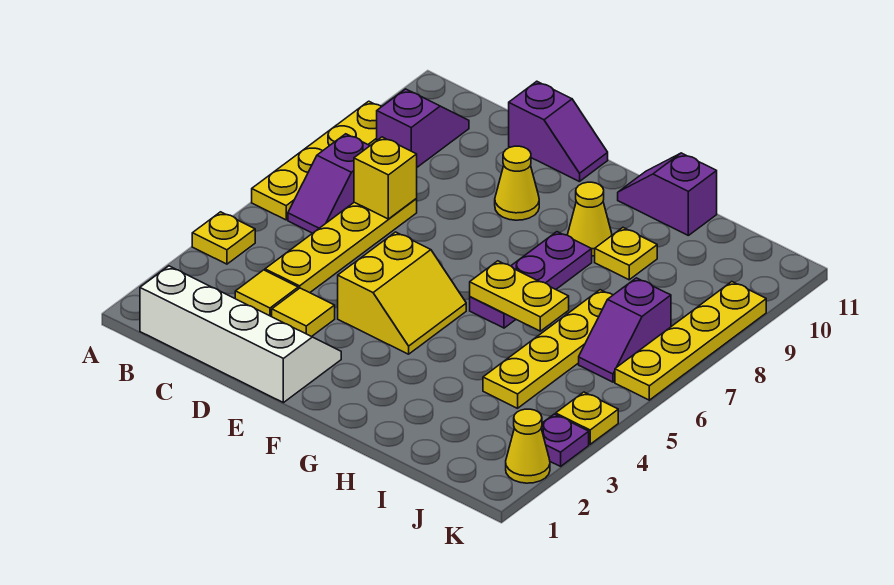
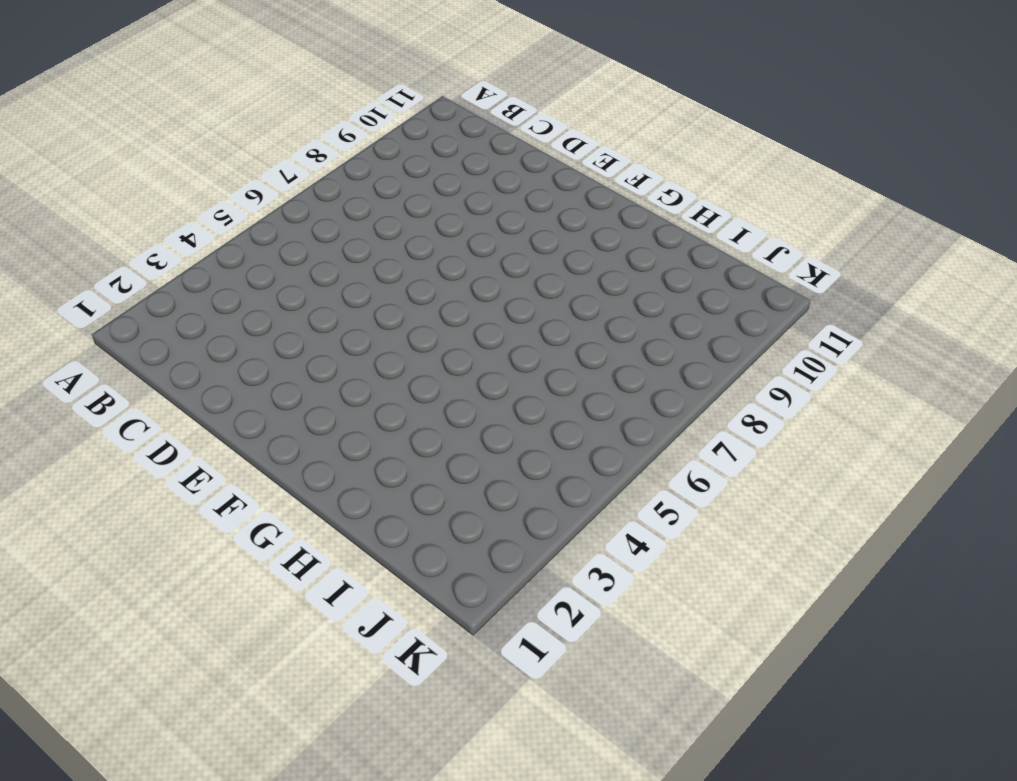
none -> yellow 1x1 plate [192,212,255,264]
none -> yellow 1x4 plate [252,101,382,220]
none -> white 2x4 slope [140,266,341,403]

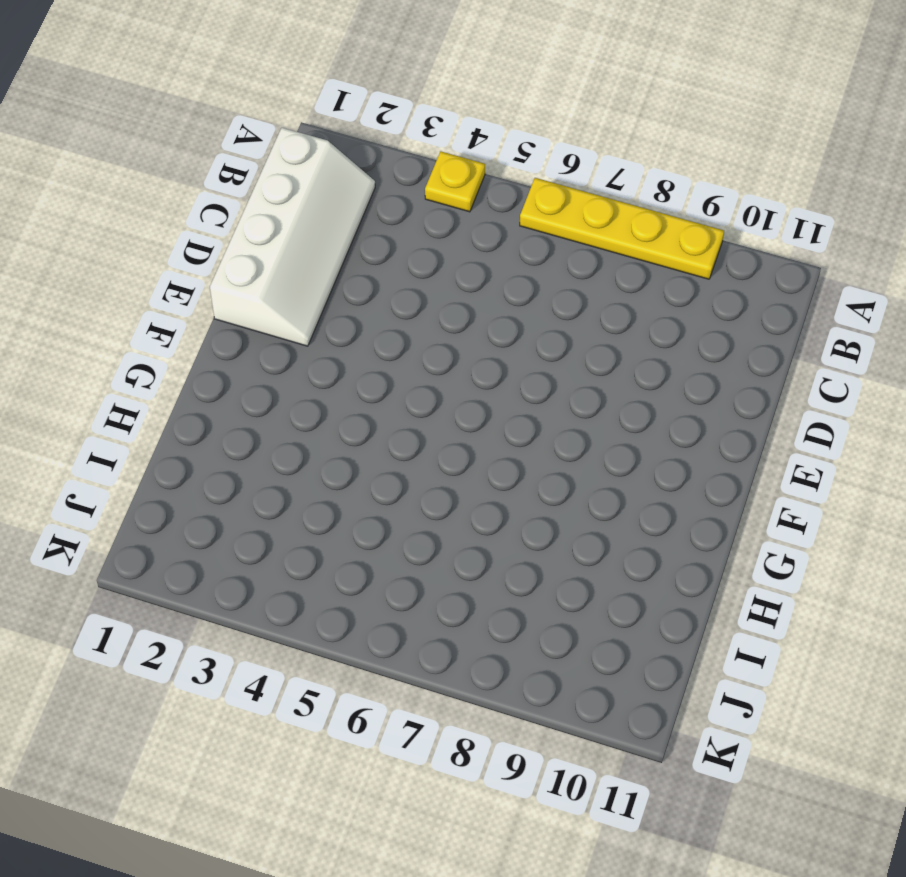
none -> purple 1x2 slope [288,134,370,233]
none -> purple 1x2 slope [377,89,469,167]
none -> yellow 1x1 tile [235,270,298,317]

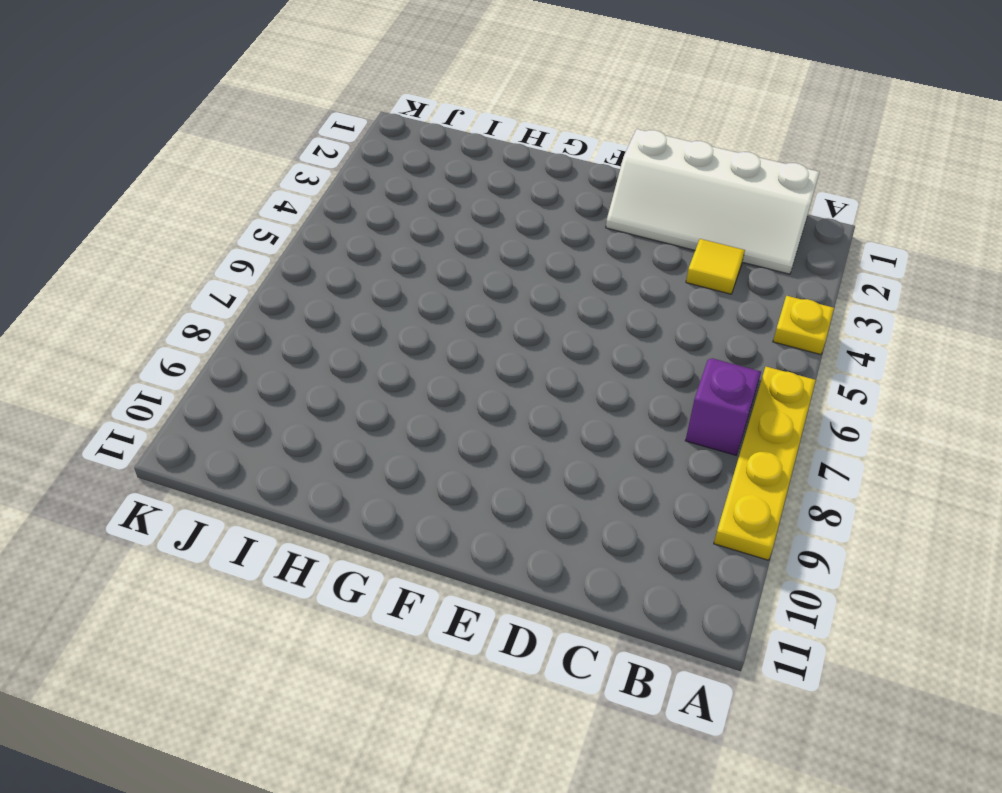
none -> purple 1x2 slope [377,89,469,167]
none -> yellow 1x4 plate [265,199,417,293]
none -> yellow 1x1 tile [272,288,335,337]

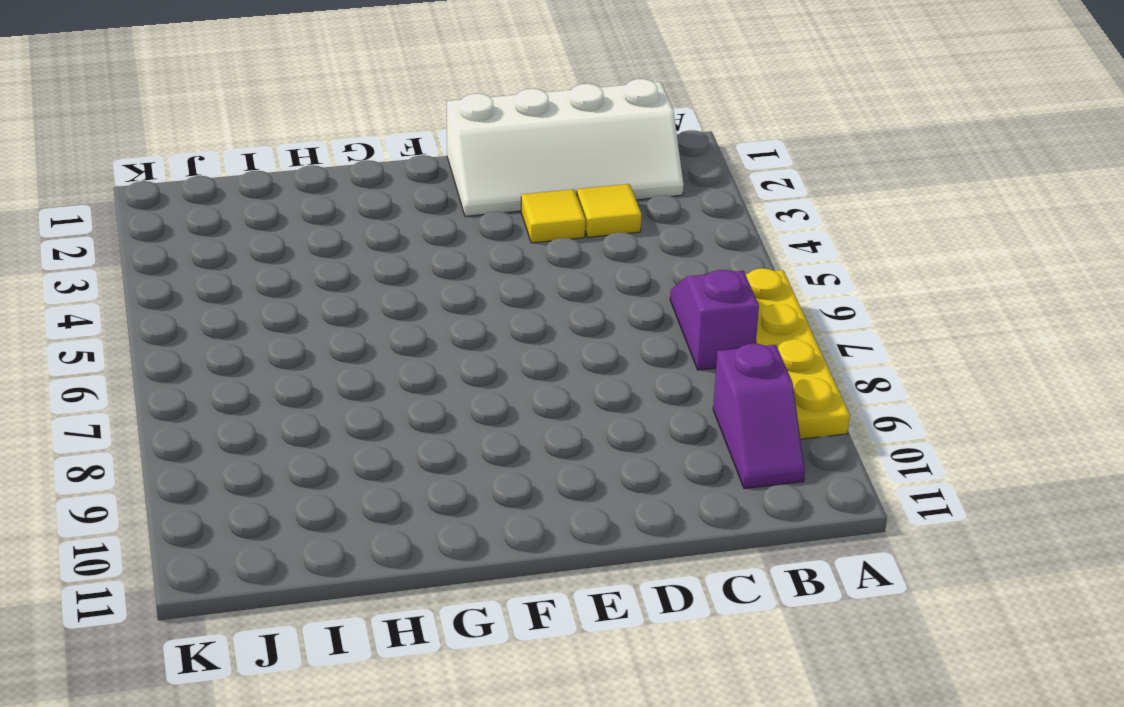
none -> yellow 1x1 plate [192,212,255,264]
none -> yellow 1x4 plate [265,199,417,293]
none -> purple 1x2 slope [509,81,608,182]

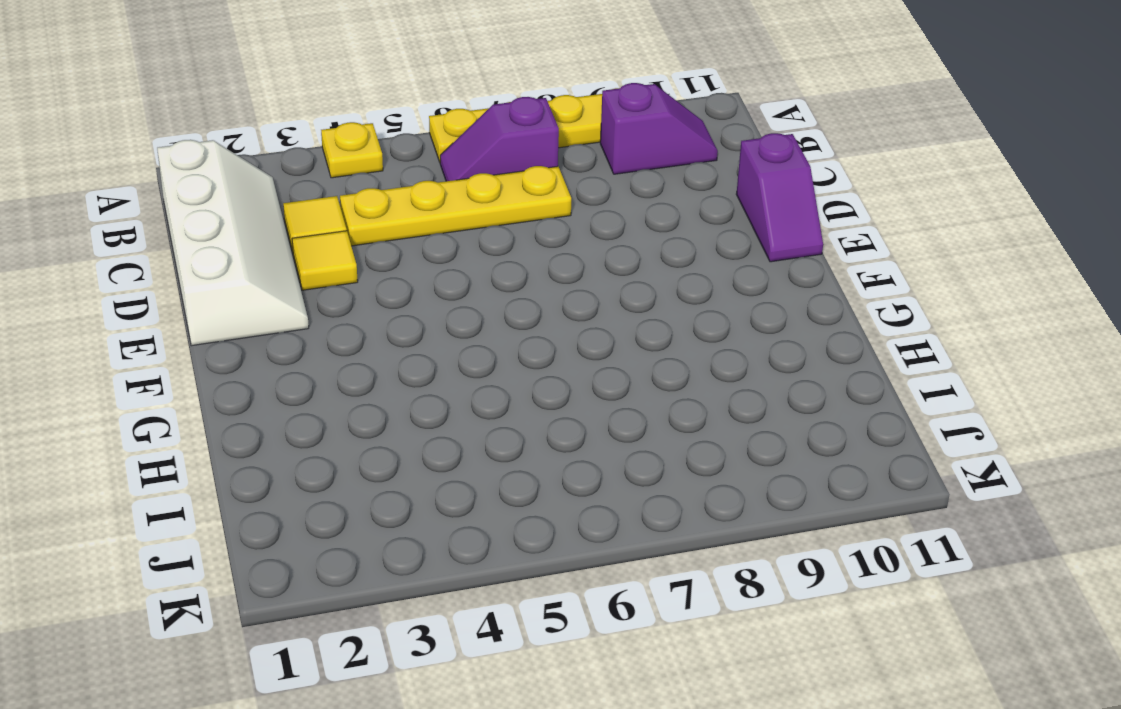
none -> yellow 2x2 slope [338,232,466,354]
none -> yellow 1x1 cone [495,146,539,220]
none -> purple 1x3 plate [470,232,592,328]

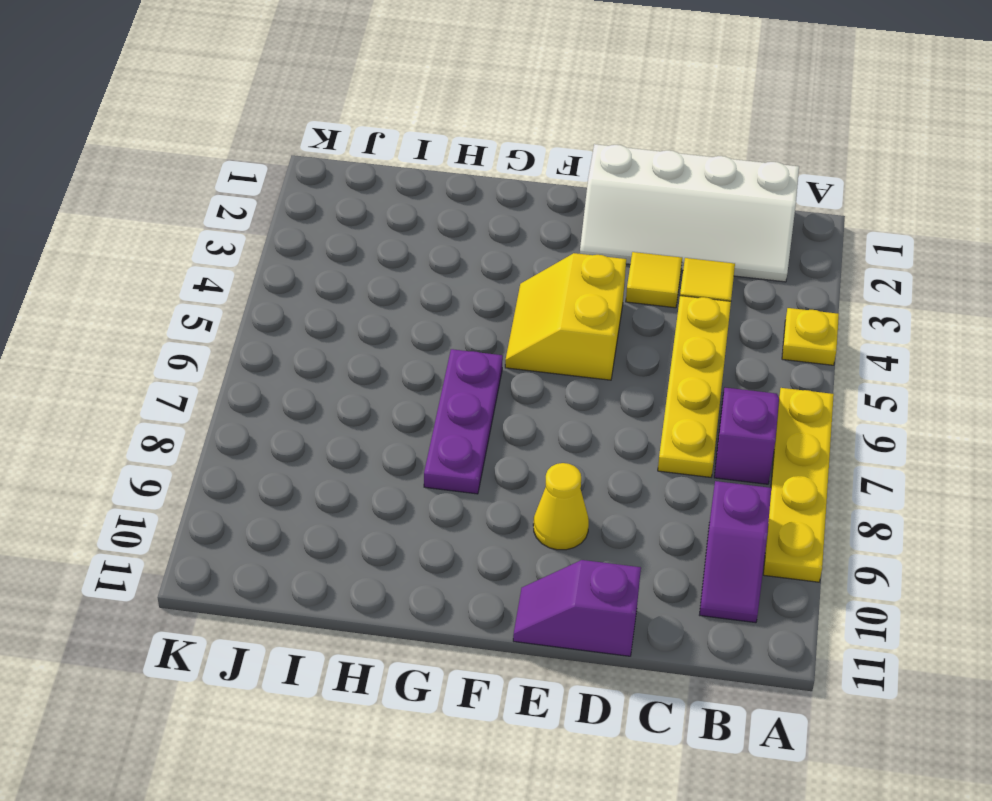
none -> yellow 1x1 cone [568,182,612,256]
none -> purple 1x2 slope [618,153,717,235]
none -> yellow 1x1 plate [595,228,657,280]

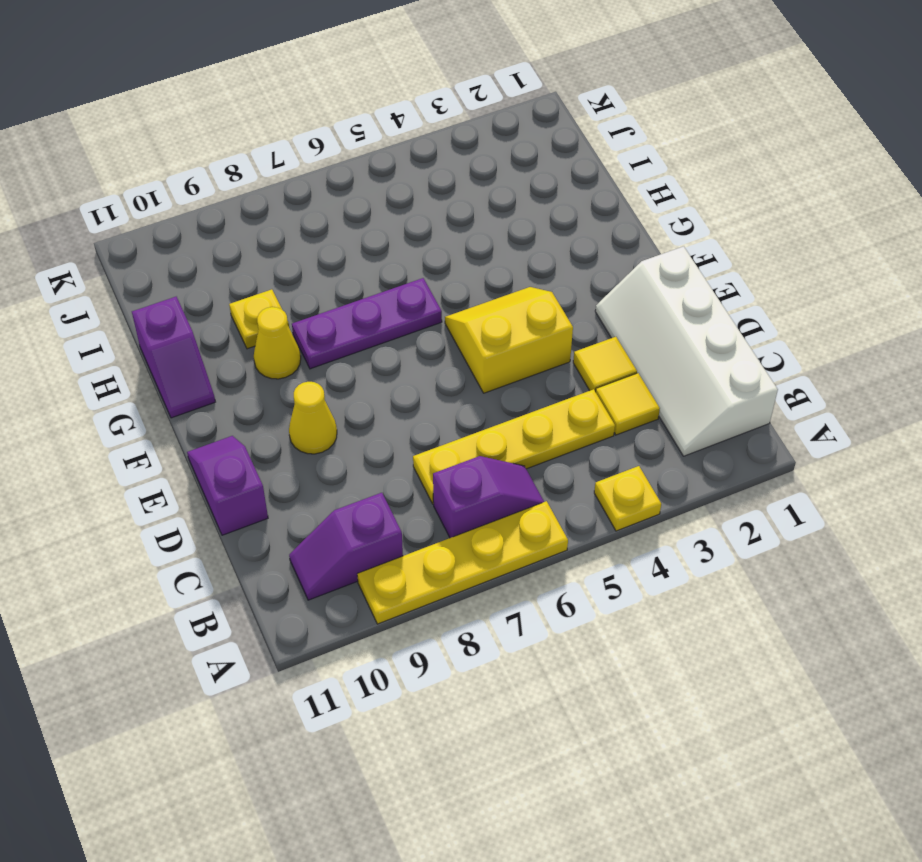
none -> yellow 1x4 plate [483,290,613,408]
none -> purple 1x2 slope [579,278,671,382]
none -> yellow 1x1 cone [506,409,550,483]

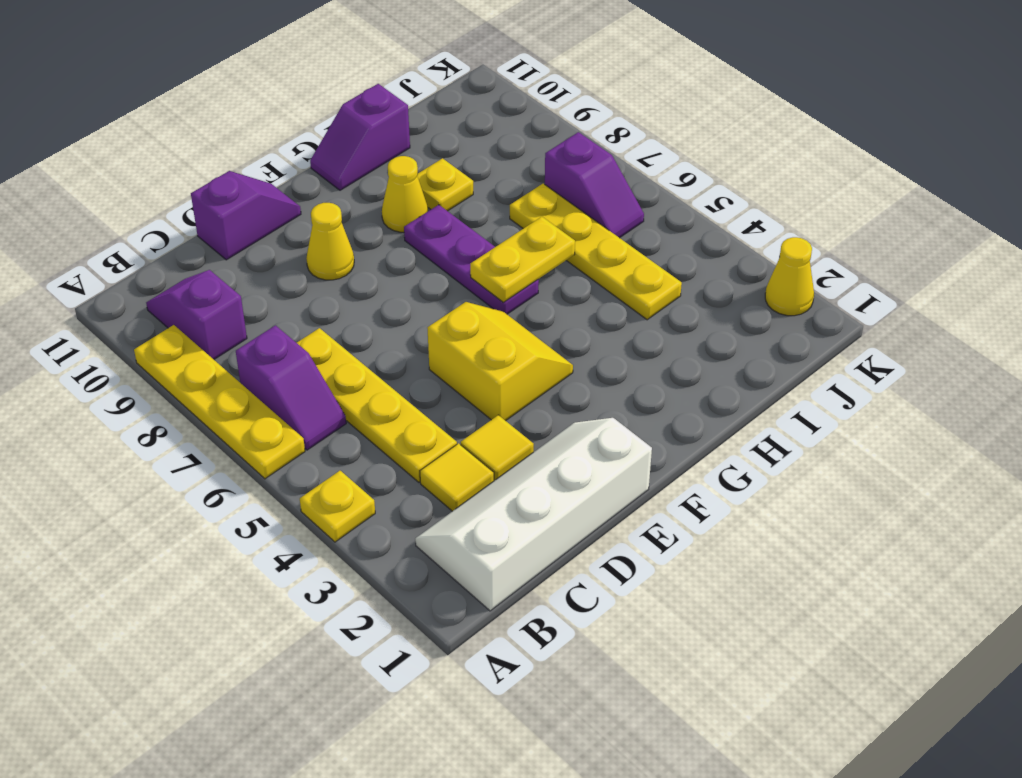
none -> purple 1x1 plate [541,414,589,466]
none -> yellow 1x1 plate [556,392,618,444]
none -> yellow 1x4 plate [615,282,766,400]

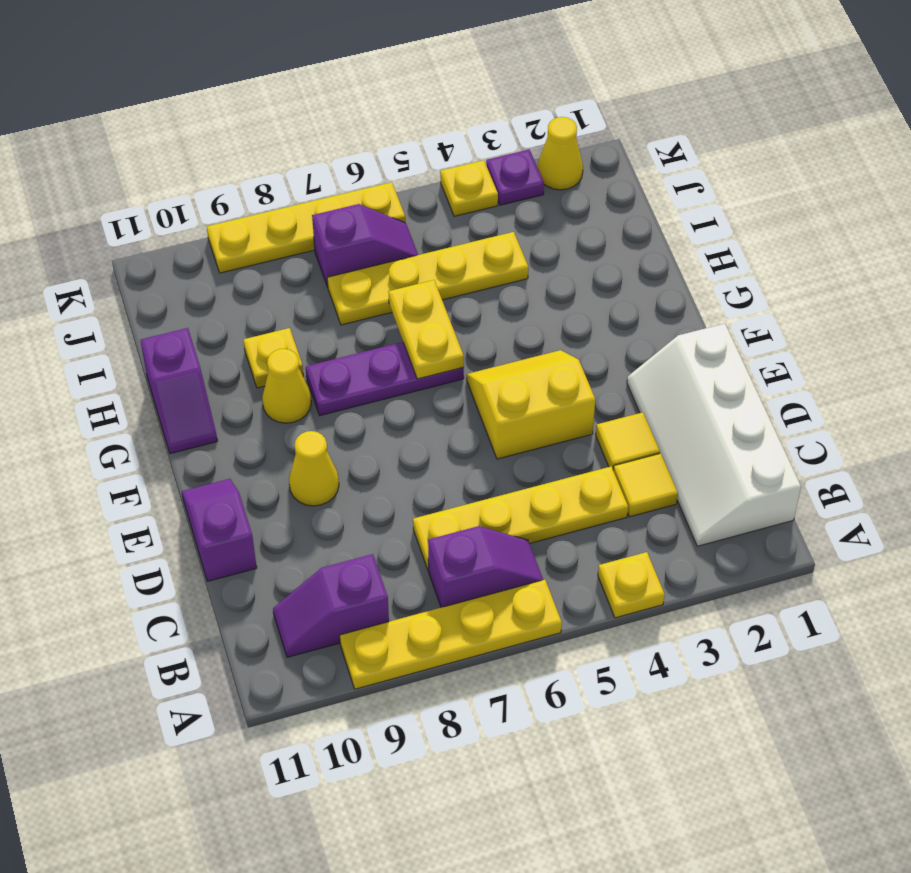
none -> yellow 1x1 brick [354,137,417,219]

